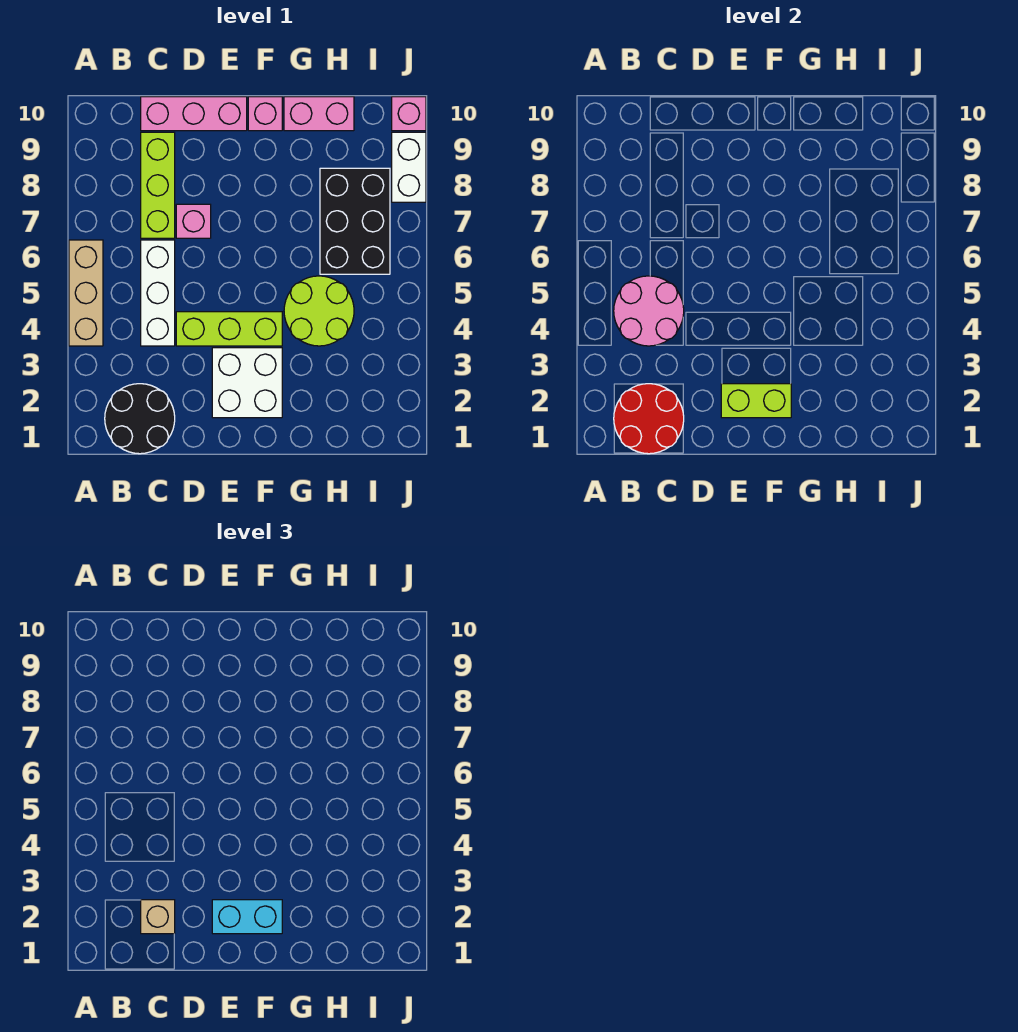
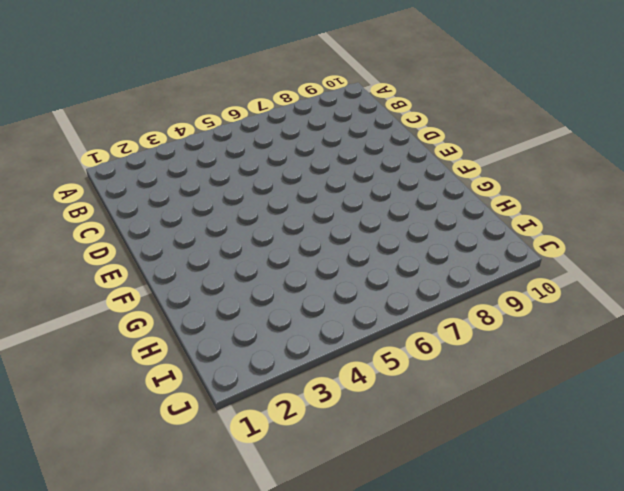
none -> tan 1x3 brick [69,240,103,346]
none -> black 2x2 round brick [105,384,175,454]
none -> white 1x3 brick [141,240,175,346]

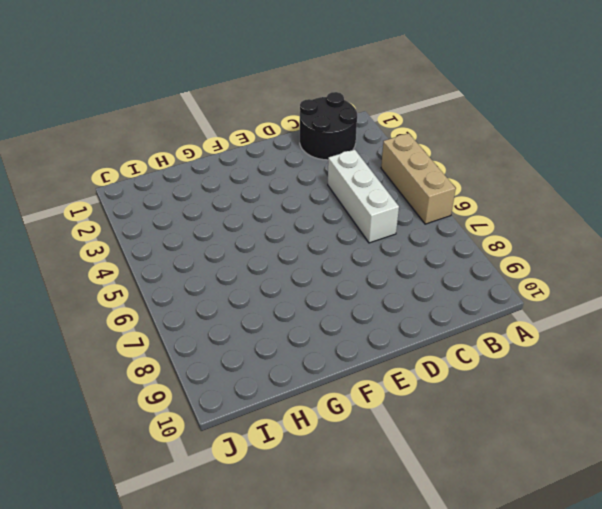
none -> lime 1x3 brick [141,132,175,238]
none -> pink 1x3 brick [141,97,247,131]
none -> lime 1x3 brick [176,312,282,346]

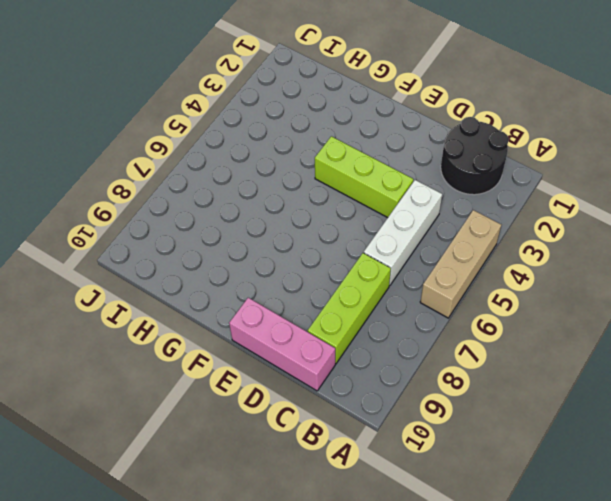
none -> pink 1x1 brick [176,204,211,238]
none -> white 2x2 brick [212,348,282,418]
none -> pink 1x1 brick [248,97,282,131]

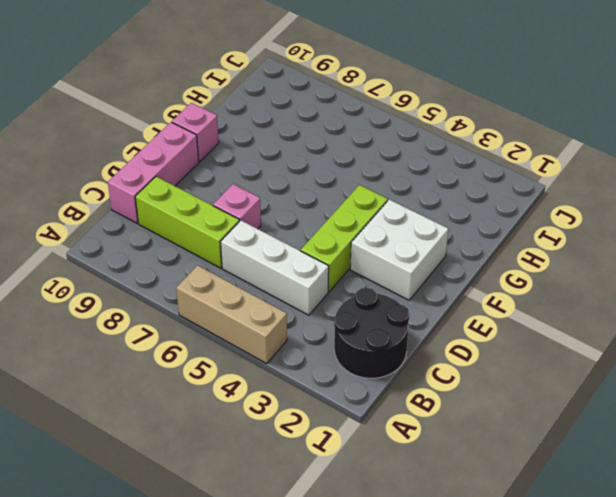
none -> lime 2x2 round brick [284,276,354,346]
none -> pink 1x2 brick [284,97,354,131]
none -> black 2x3 brick [320,168,390,274]

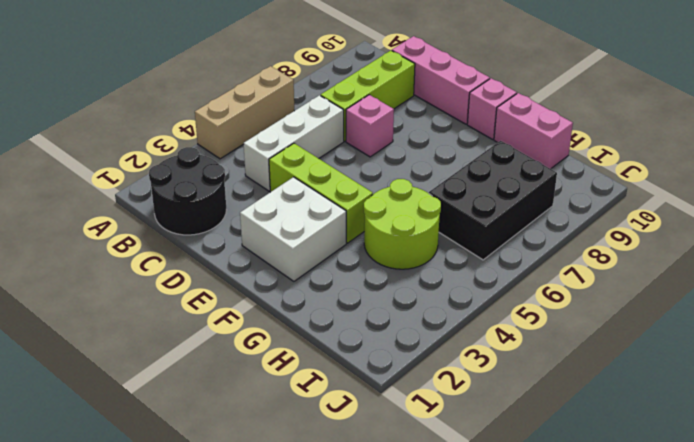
none -> white 1x2 brick [392,132,426,202]
none -> pink 1x1 brick [392,97,426,131]
none -> red 2x2 round brick [614,384,684,454]

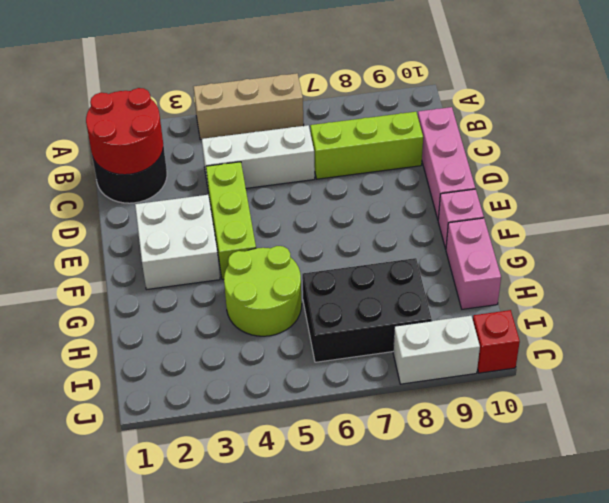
red 1x1 brick [473,310,520,373] -> pink 1x1 brick [392,97,426,131]
none -> pink 1x1 brick [176,204,211,238]
none -> pink 2x2 round brick [614,276,684,346]
none -> lime 1x2 brick [721,384,791,418]

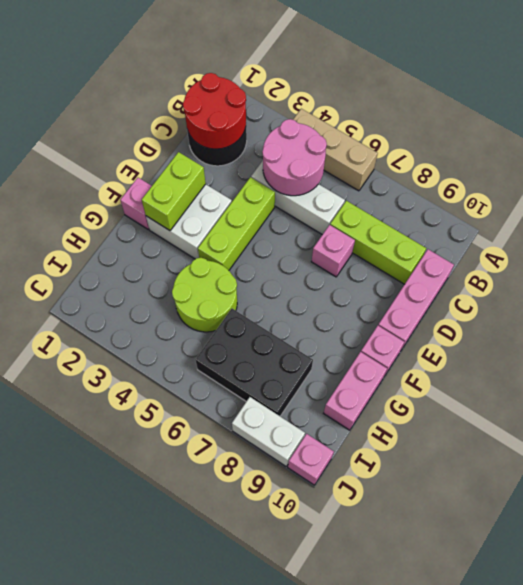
pink 1x1 brick [120,178,152,229] -> none
none -> tan 1x1 brick [141,900,175,934]
none -> cyan 1x2 brick [212,900,282,934]

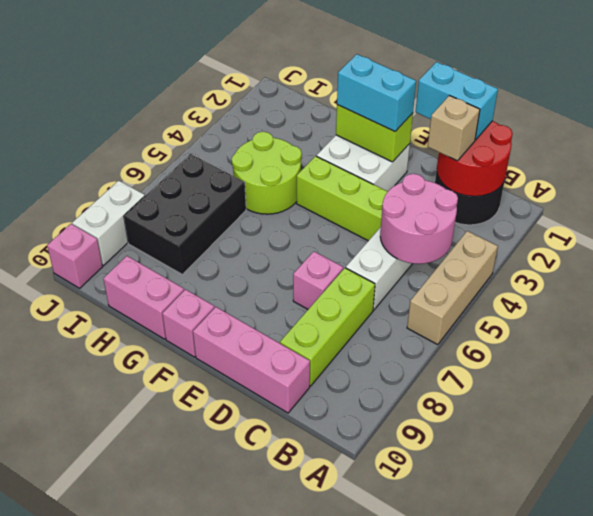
cyan 1x2 brick [415,62,498,140] -> none

